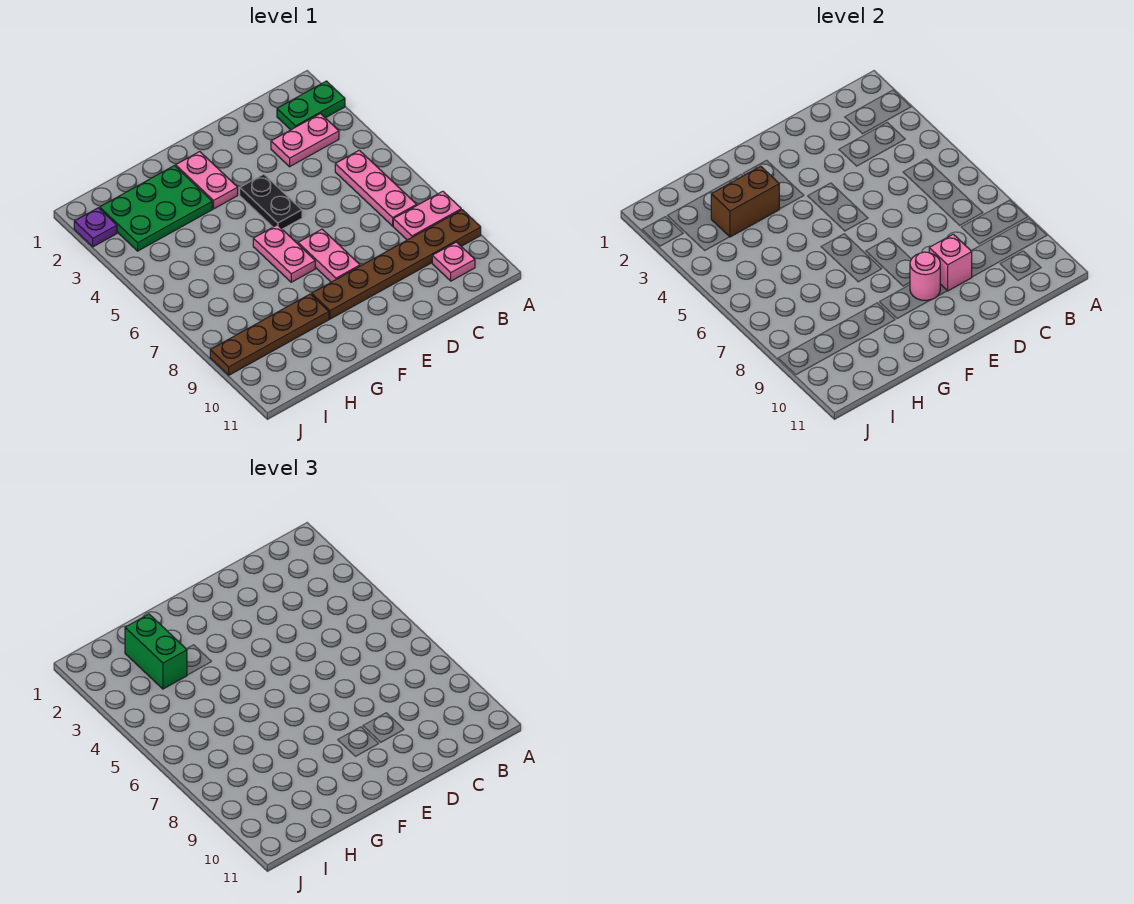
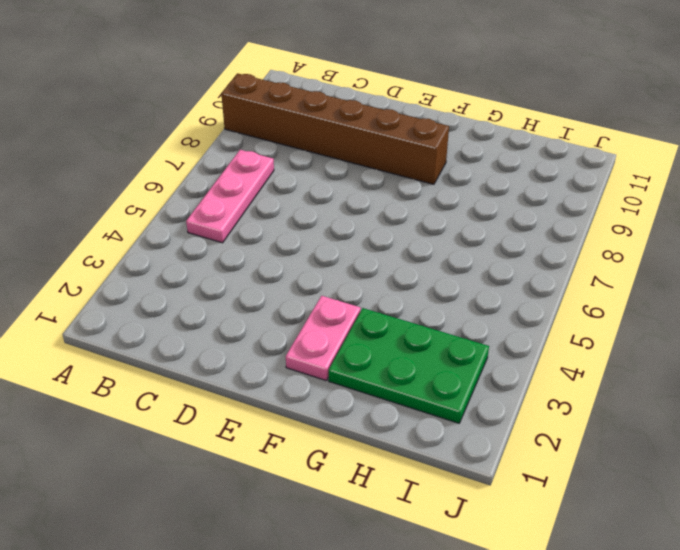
brown 1x6 brick [221,73,449,184] -> brown 1x6 plate [312,210,481,319]
none -> green 1x2 plate [277,81,345,130]
none -> pink 1x2 plate [393,191,461,240]
none -> pink 1x2 plate [271,114,339,167]

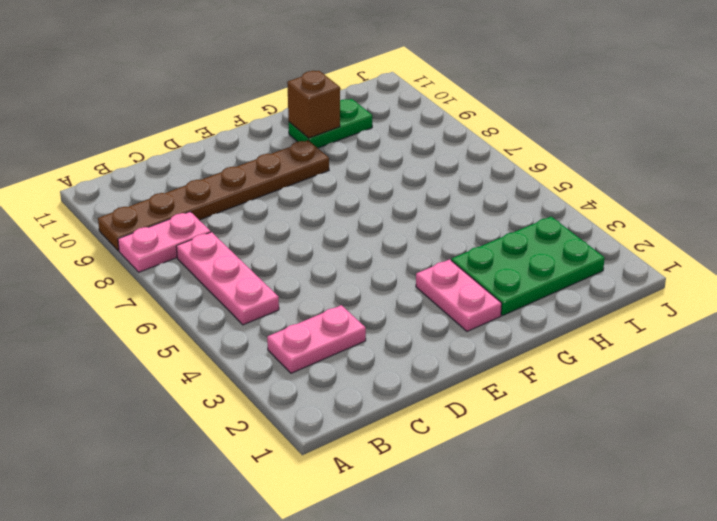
green 1x2 plate [289,99,372,148] -> green 1x2 plate moved to [277,81,345,130]
brown 1x1 brick [287,71,340,138] -> none
none -> pink 1x1 plate [432,242,475,281]
none -> black 1x2 plate [240,174,302,229]
none -> pink 1x2 plate [298,229,360,282]

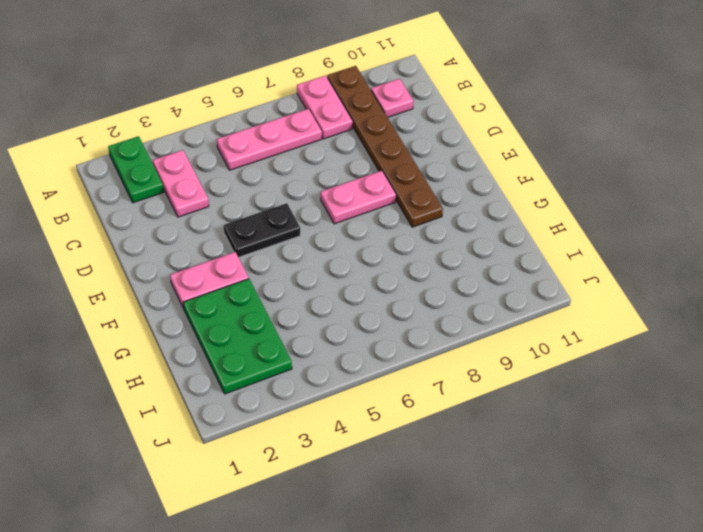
none -> pink 1x2 plate [253,225,315,282]
none -> brown 1x4 plate [210,294,329,375]
none -> purple 1x1 plate [74,208,117,247]

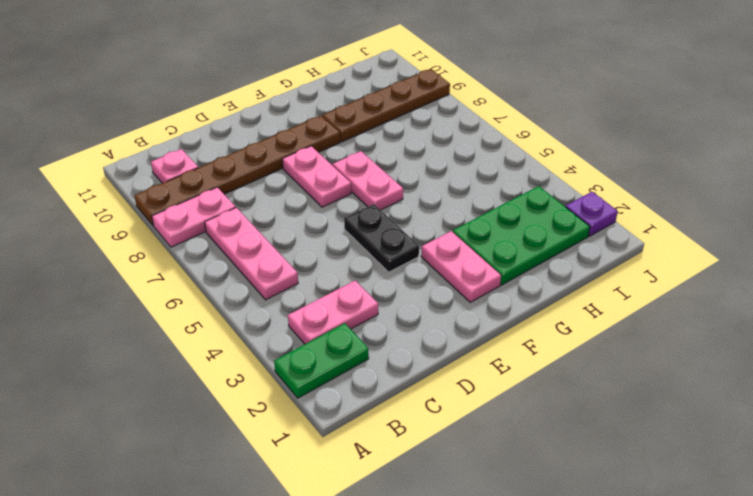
none -> pink 1x1 brick [929,234,972,291]
none -> pink 1x1 round brick [910,252,940,301]
none -> brown 1x2 brick [711,166,779,237]

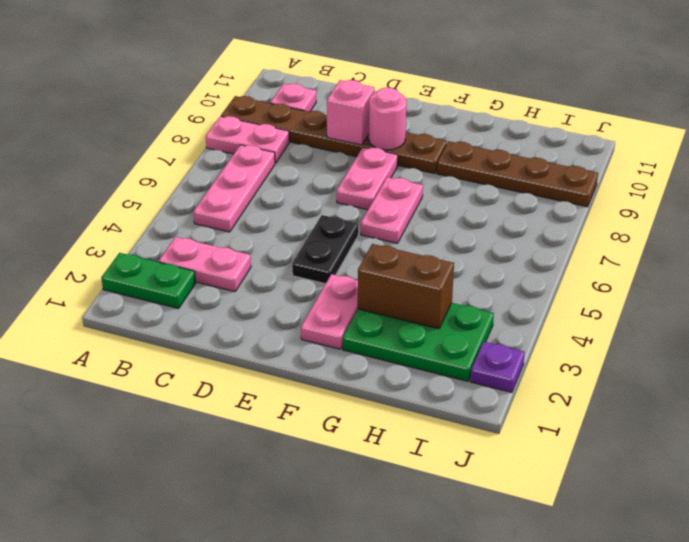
none -> green 1x2 brick [125,614,187,689]

